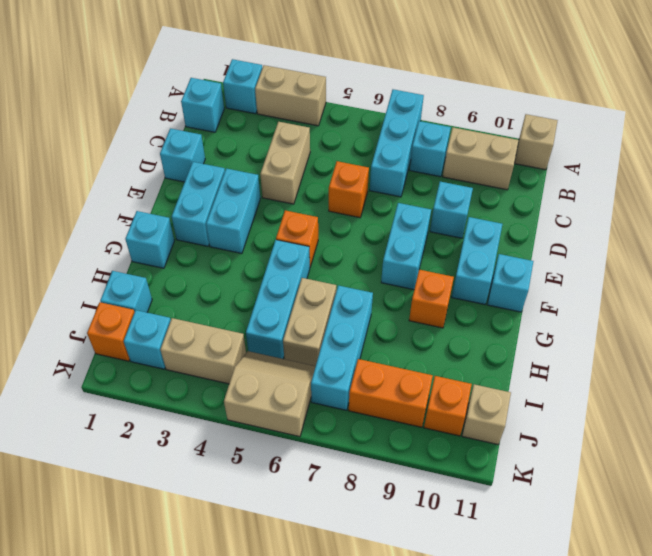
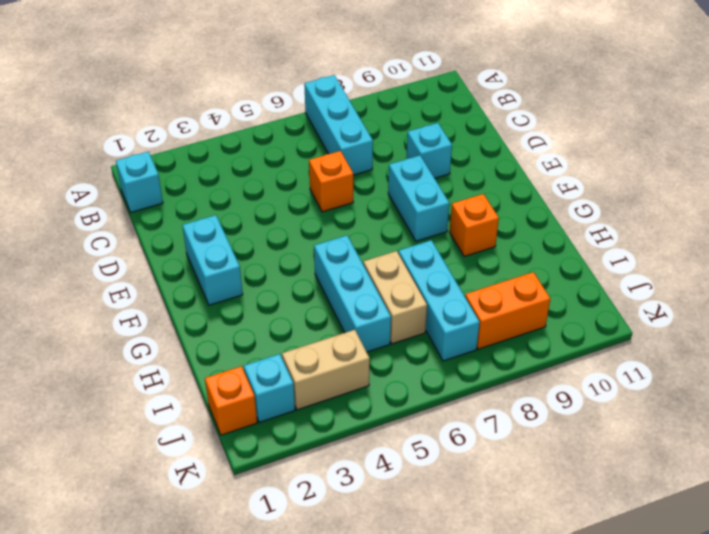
none -> cyan 1x1 brick [223,59,262,114]
none -> tan 1x2 brick [255,65,326,126]
none -> tan 1x1 brick [515,114,558,170]
none -> cyan 1x1 brick [410,121,451,177]

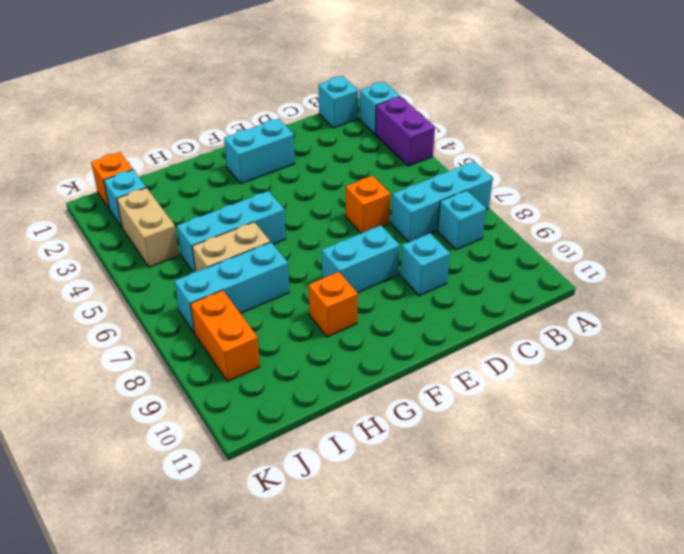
purple 1x2 brick [376,96,435,166] -> tan 1x2 brick [255,65,326,126]
none -> tan 1x1 brick [515,114,558,170]
none -> tan 1x2 brick [443,128,519,190]
none -> tan 1x2 brick [260,122,310,204]
none -> cyan 1x1 brick [160,128,205,182]

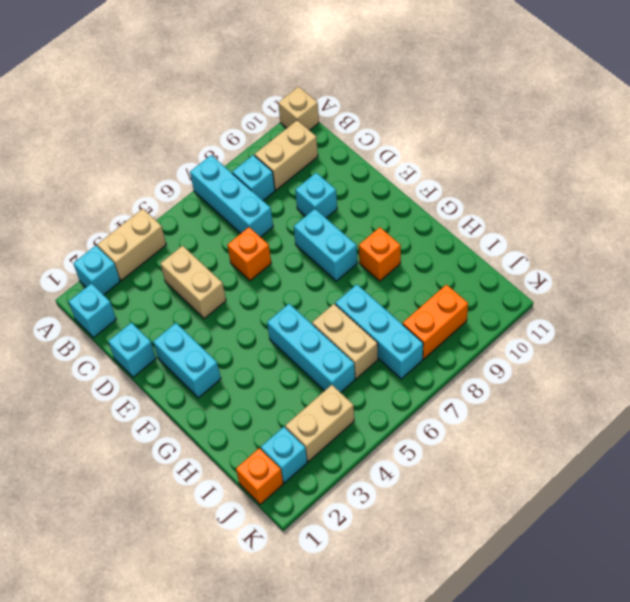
none -> cyan 1x2 brick [206,168,260,253]
none -> cyan 1x2 brick [452,217,502,304]
none -> orange 1x1 brick [276,210,318,267]
none -> cyan 1x1 brick [487,254,533,312]

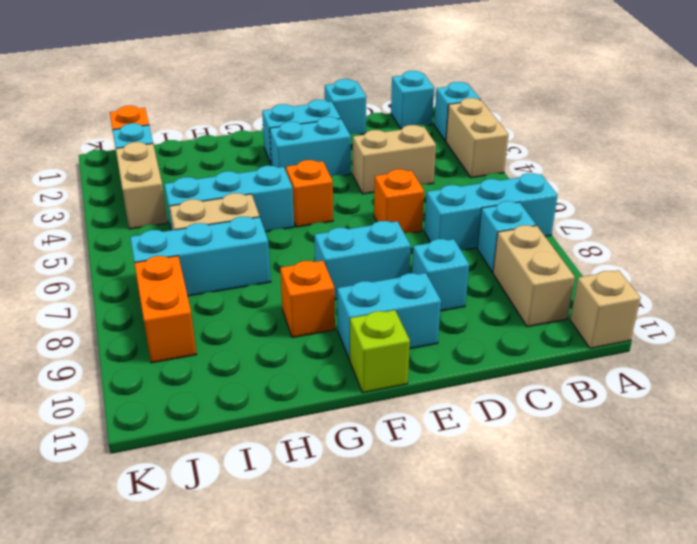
lime 1x1 brick [350,310,410,393] -> cyan 1x1 brick [487,254,533,312]
none -> cyan 1x1 brick [125,211,174,268]
none -> cyan 1x1 brick [100,271,152,312]
none -> tan 2x2 slope [224,351,316,437]
none -> orange 1x1 brick [424,376,472,436]

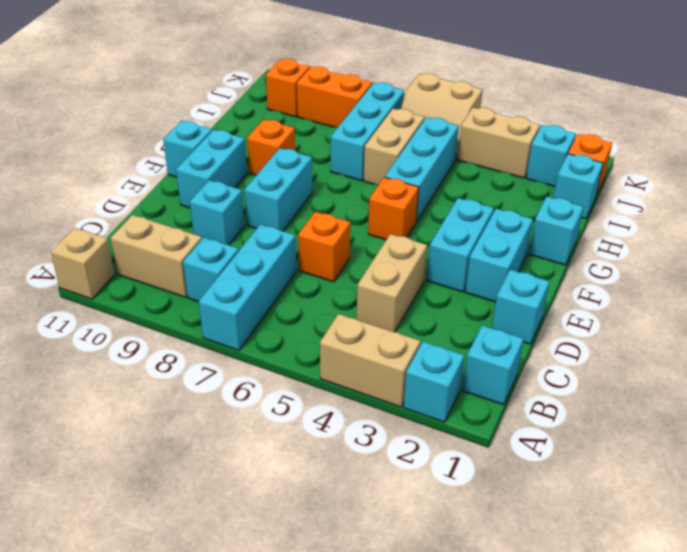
none -> tan 1x1 brick [462,384,511,445]

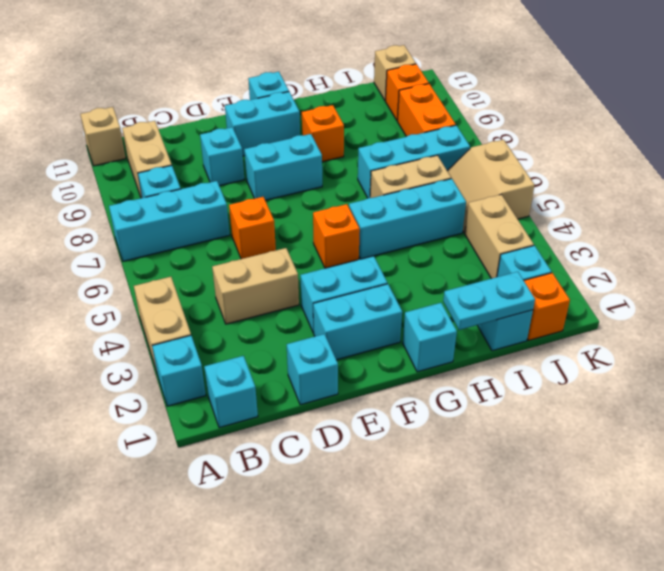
cyan 1x2 plate [443,272,535,330] -> none

